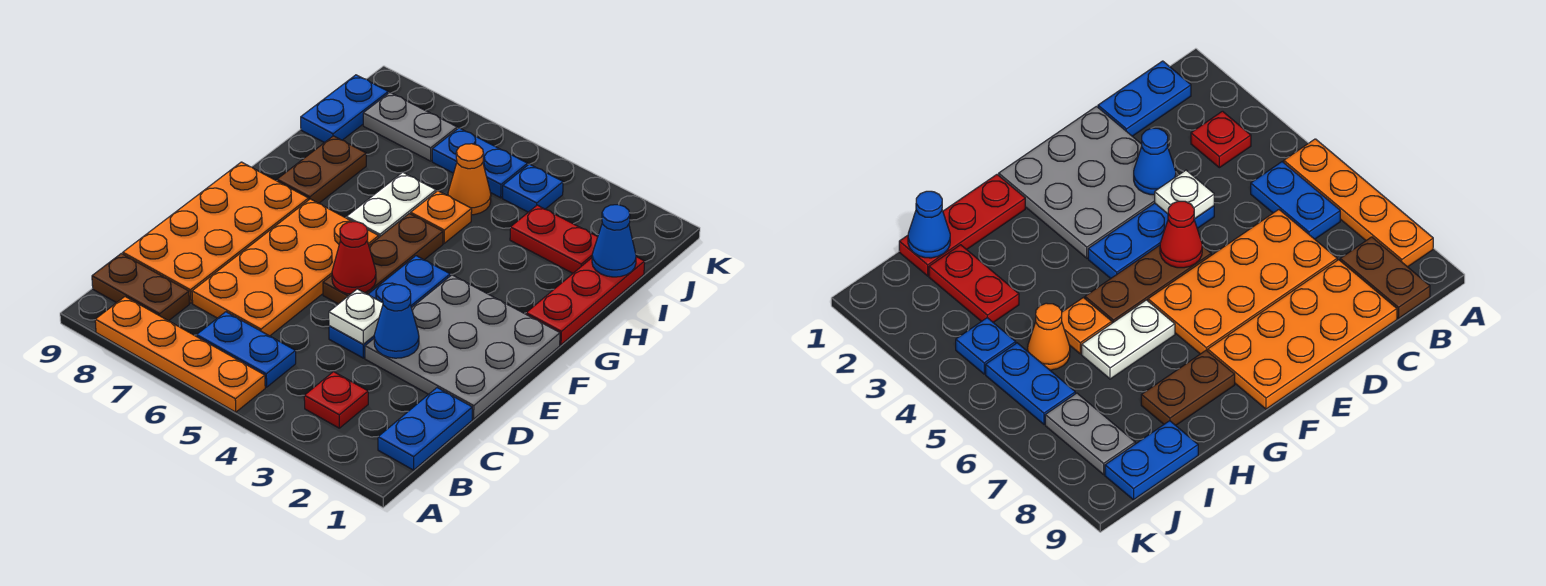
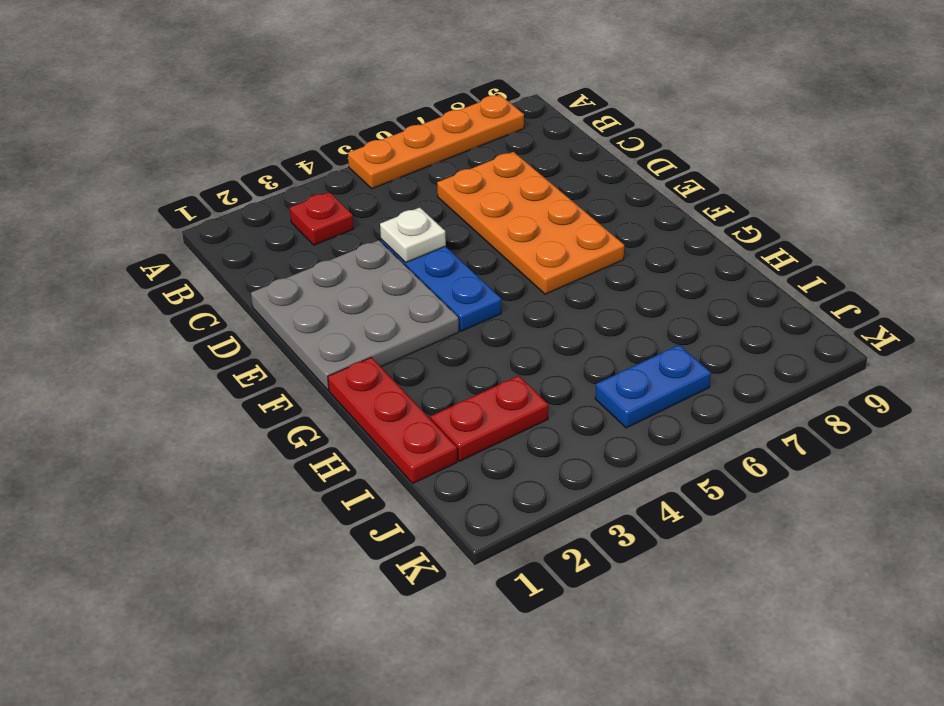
none -> blue 1x2 plate [378,388,472,470]
none -> blue 1x2 plate [197,312,296,387]
none -> brown 1x2 plate [92,253,189,321]

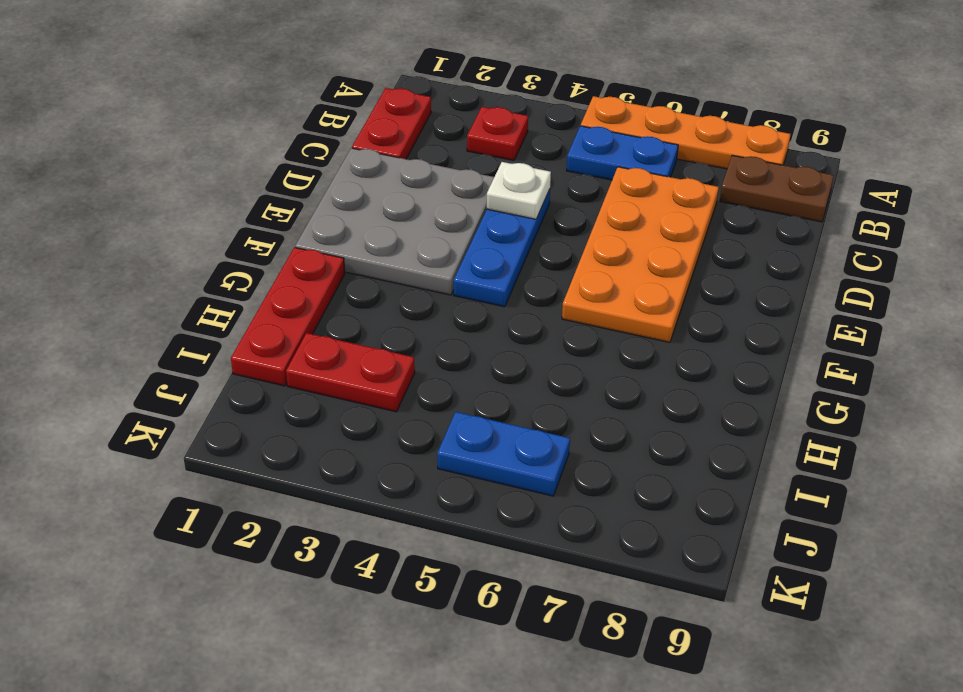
red 1x2 plate [352,88,431,159] -> blue 1x2 plate [378,388,472,470]
none -> orange 2x4 plate [123,162,309,303]
none -> brown 1x3 plate [323,214,443,304]
none -> white 1x2 plate [347,172,436,237]

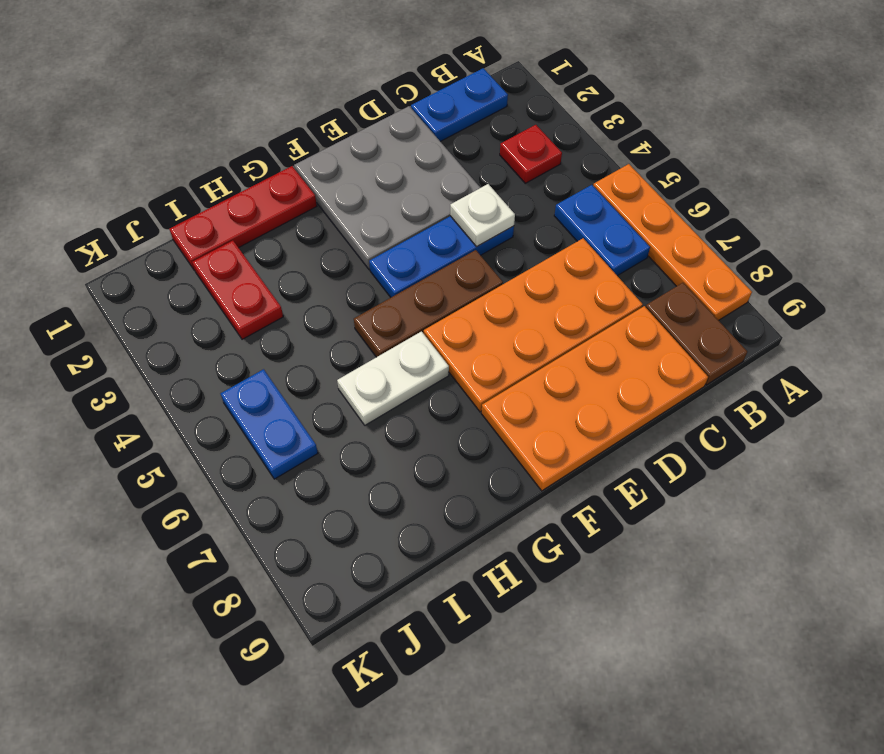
none -> brown 1x2 plate [277,136,366,203]
none -> orange 1x1 plate [411,191,472,243]
none -> orange 1x1 cone [448,144,491,215]

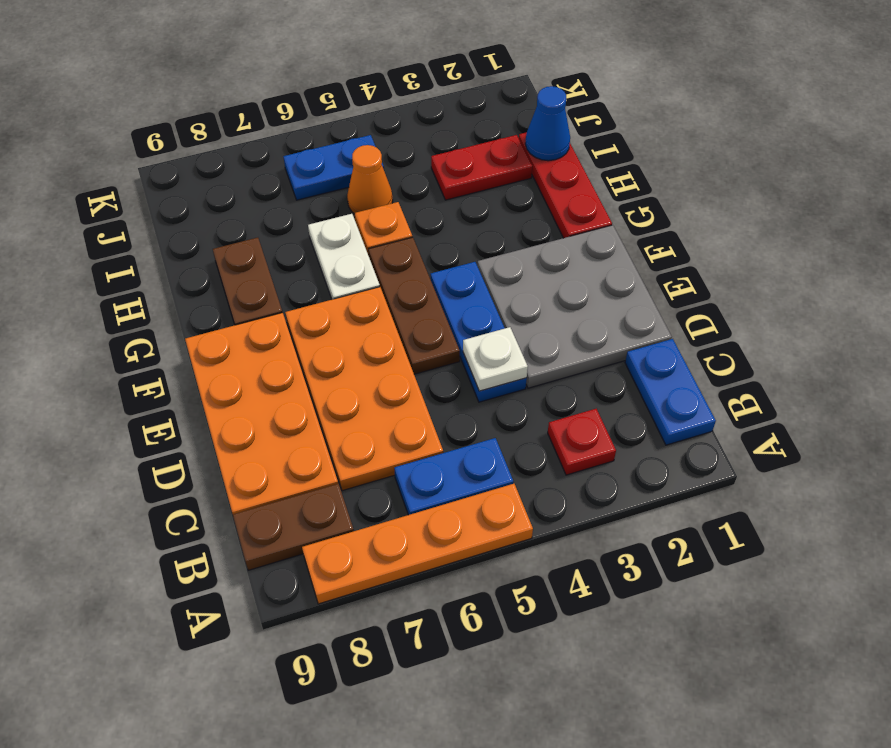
none -> blue 1x2 plate [301,75,388,143]
none -> blue 1x1 plate [502,164,563,212]
none -> grey 1x2 plate [363,93,457,161]

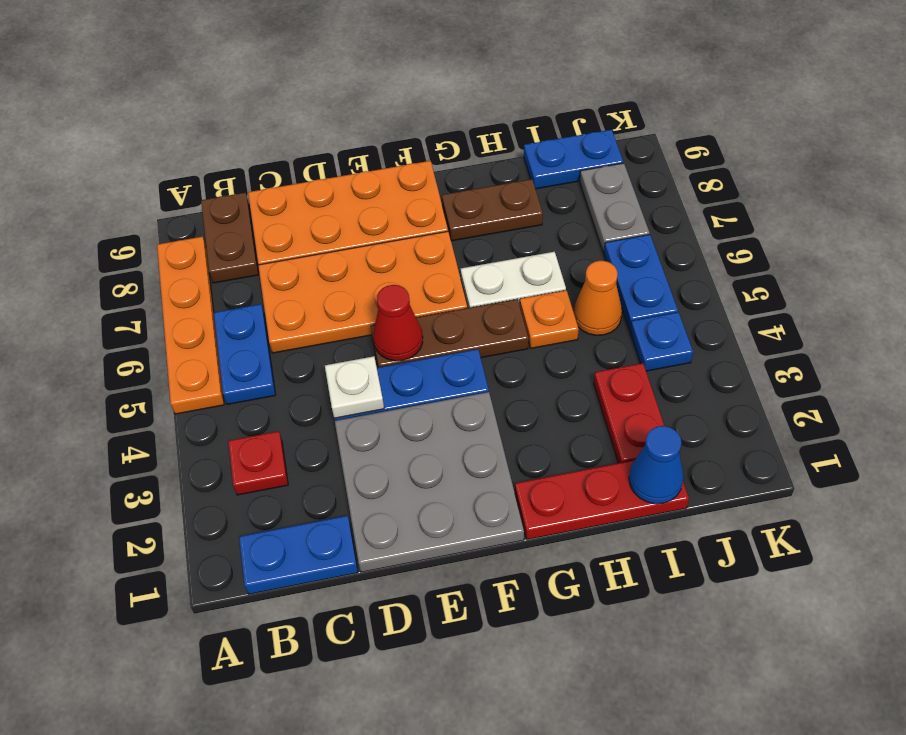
none -> blue 1x1 cone [374,285,419,358]

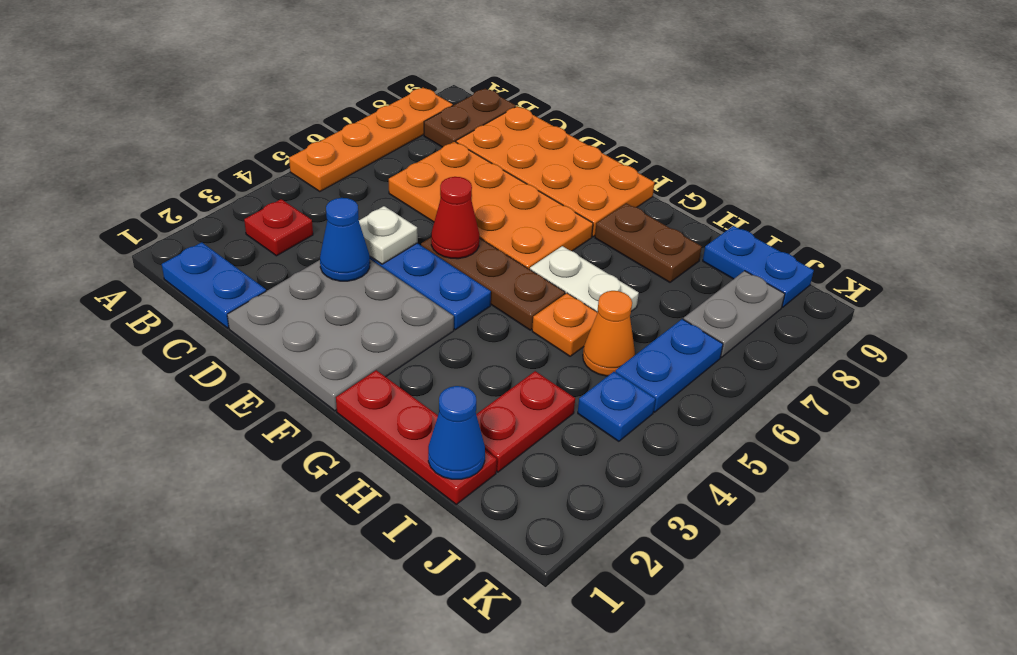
none -> blue 1x2 plate [197,312,296,387]

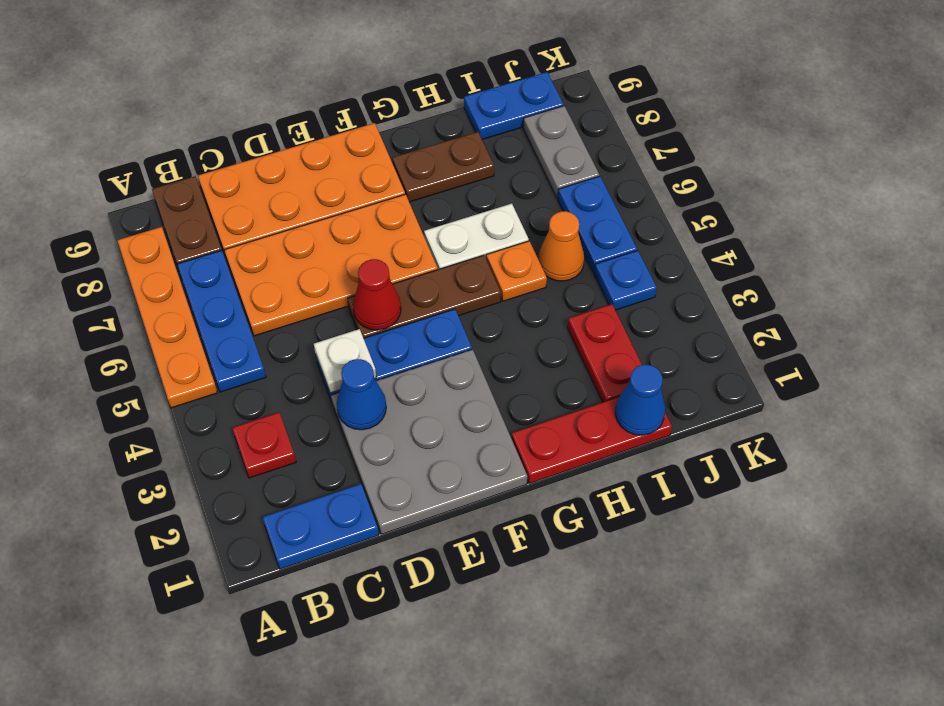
blue 1x3 plate [177,251,266,392] -> blue 1x2 plate [197,312,296,387]

